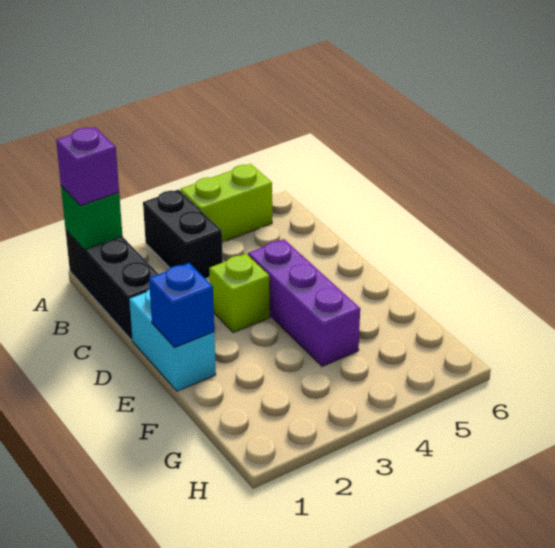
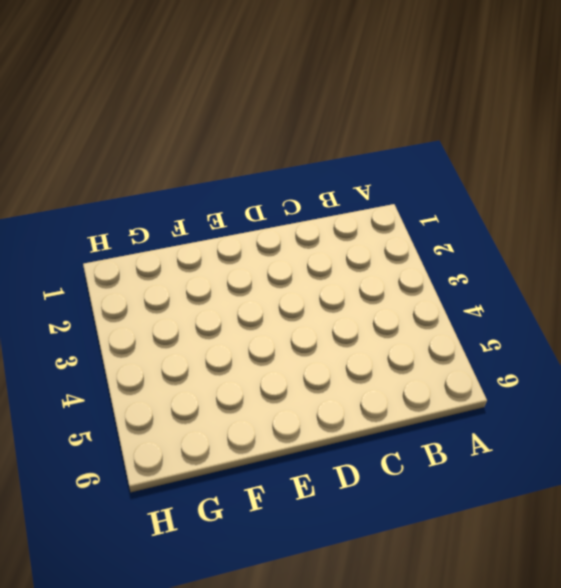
none -> black 1x3 brick [66,230,158,340]
none -> black 1x2 brick [143,190,223,279]

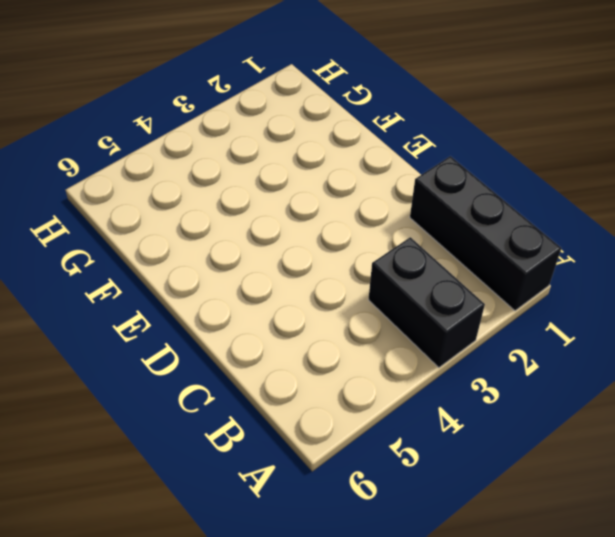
none -> lime 1x2 brick [180,164,272,242]
none -> cyan 1x2 brick [129,289,216,391]

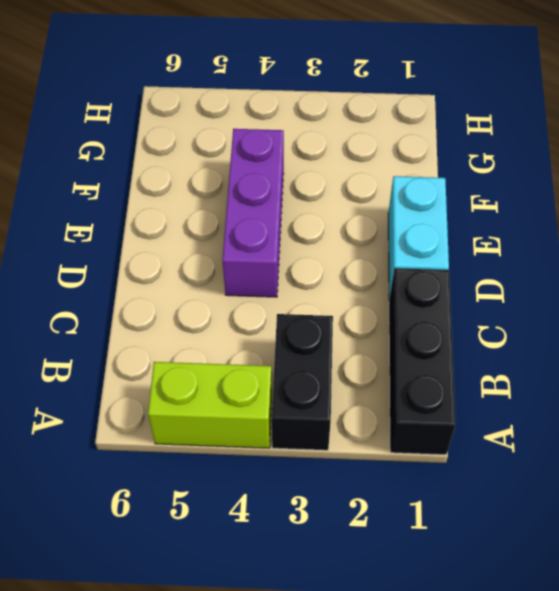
none -> lime 1x1 brick [209,254,270,333]
none -> green 1x1 brick [61,186,122,250]

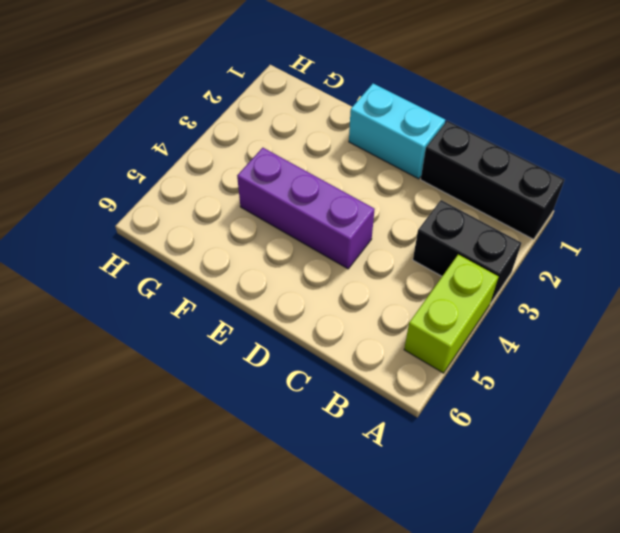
none -> lime 1x1 brick [209,254,270,333]
none -> green 1x1 brick [61,186,122,250]

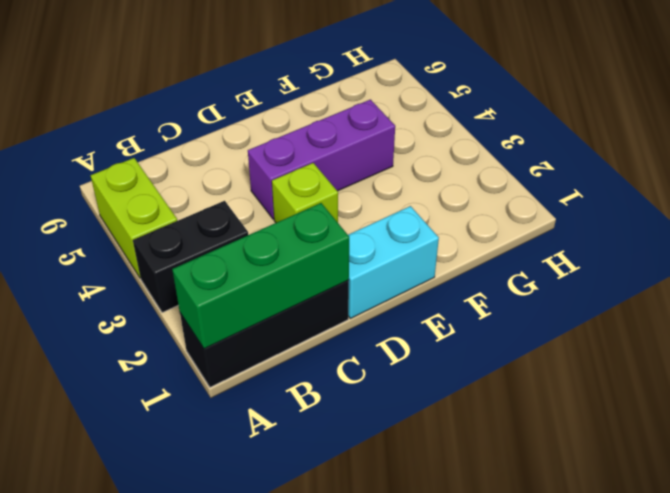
green 1x3 brick [172,203,349,349] -> green 1x1 brick [61,186,122,250]
none -> blue 1x1 brick [149,263,214,348]
none -> purple 1x1 brick [56,127,119,206]

